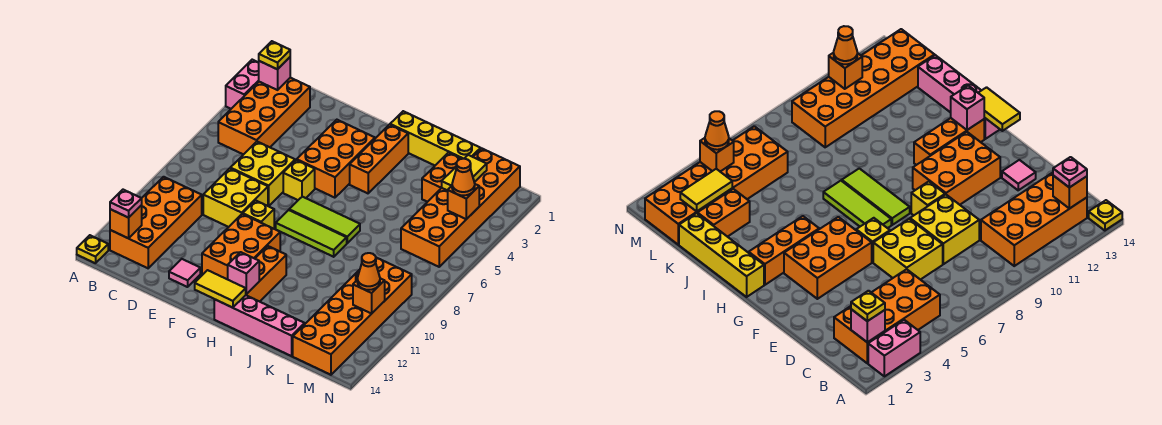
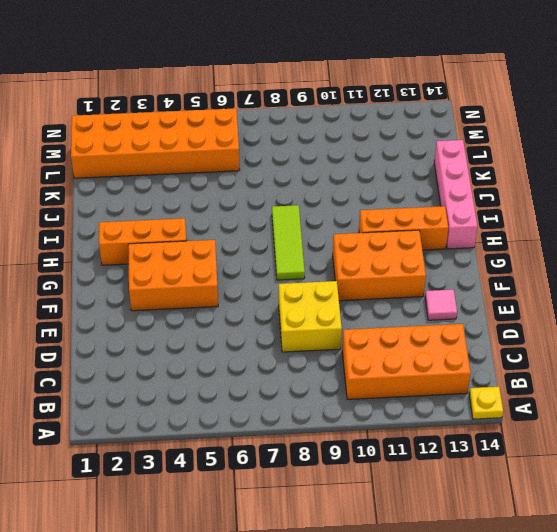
none -> pink 1x2 brick [226,60,259,109]
none -> orange 2x4 brick [218,78,310,155]
none -> yellow 2x2 brick [230,142,295,206]
none -> yellow 1x1 brick [283,160,315,200]

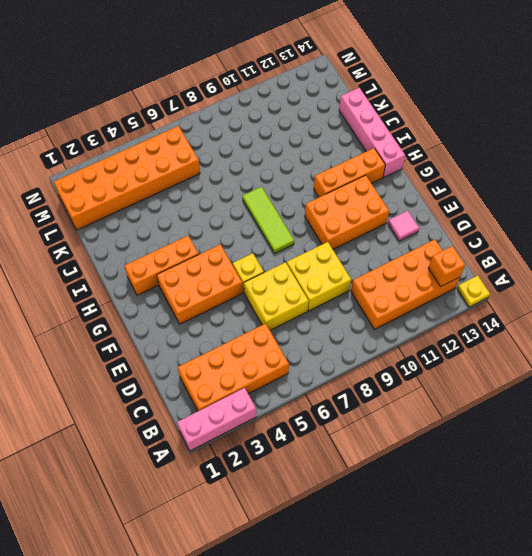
pink 1x3 brick [177,388,256,451] -> pink 1x2 brick [226,60,259,109]
none -> yellow 1x1 brick [243,200,274,229]
none -> lime 1x3 tile [289,197,360,243]
none -> yellow 1x4 brick [390,111,481,165]
none -> orange 1x2 brick [422,153,461,202]

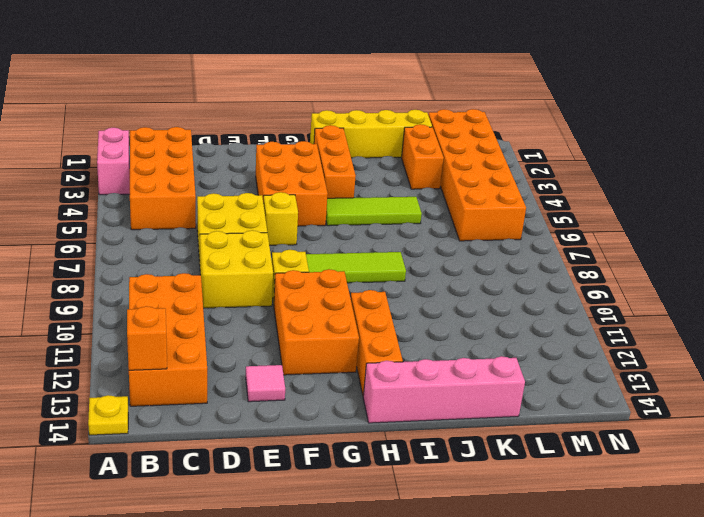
lime 1x3 tile [326,197,422,226] -> lime 1x3 tile moved to [289,197,360,243]
none -> orange 2x6 brick [293,258,412,375]
none -> pink 1x1 brick [259,57,290,90]
none -> yellow 1x2 tile [195,270,246,308]
none -> pink 1x1 brick [228,252,259,294]

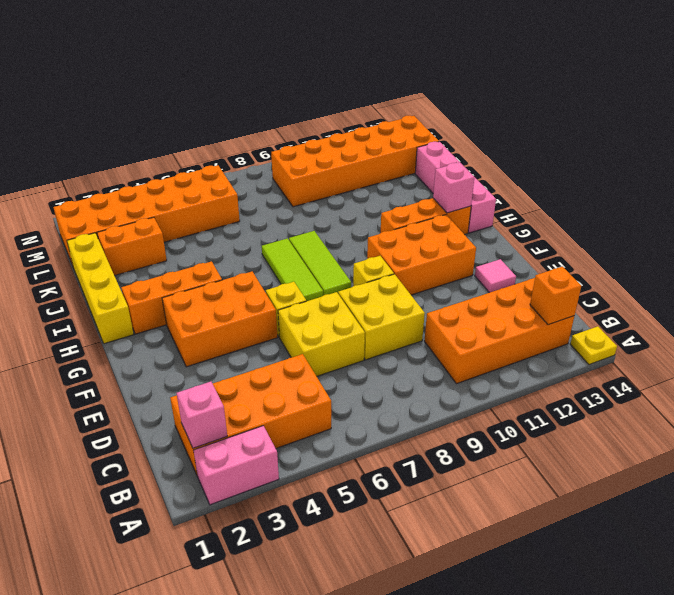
none -> yellow 1x2 tile [195,270,246,308]
none -> yellow 1x2 tile [442,155,487,191]
none -> orange 1x1 brick [448,184,479,219]
none -> orange 1x1 brick [353,278,385,314]

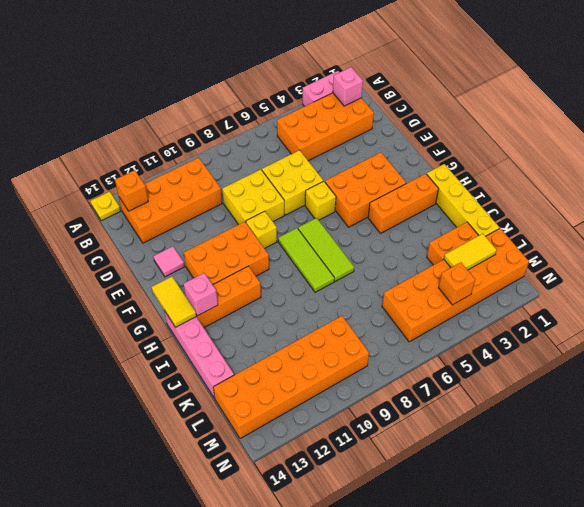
none -> orange 1x1 brick [353,278,385,314]
none -> yellow 1x1 plate [259,41,290,69]
none -> pink 1x1 plate [110,190,142,218]
none -> orange 1x1 cone [452,159,475,196]

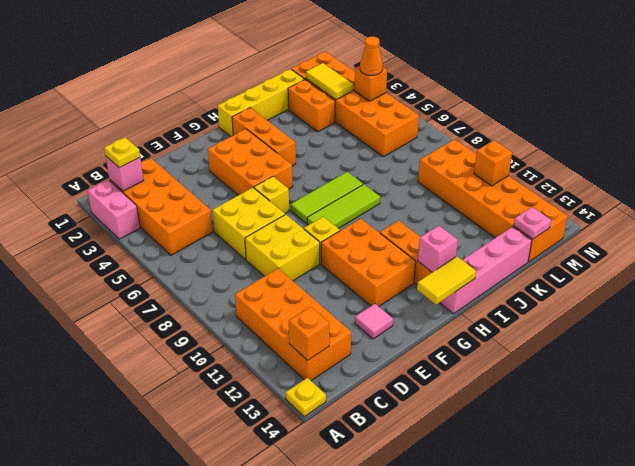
pink 1x1 plate [514,207,551,239] -> pink 1x1 plate moved to [110,190,142,218]
none -> orange 1x1 cone [357,253,380,290]

